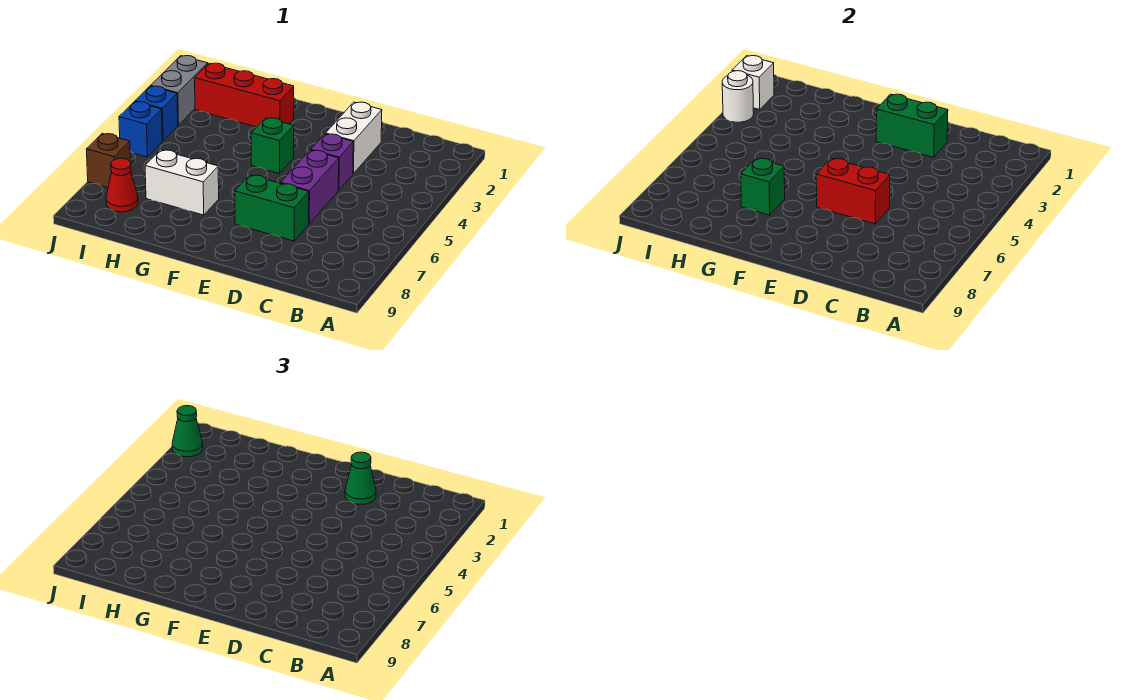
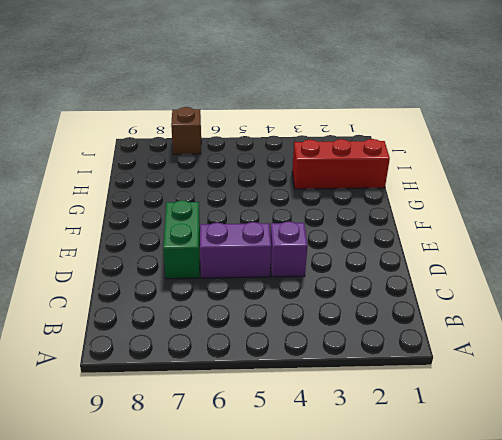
red 1x3 brick [292,139,390,189] -> red 1x3 brick turned to [195,63,294,127]
none -> white 1x2 brick [326,102,382,174]
none -> green 1x1 brick [251,118,294,174]
none -> white 1x2 brick [145,150,219,215]

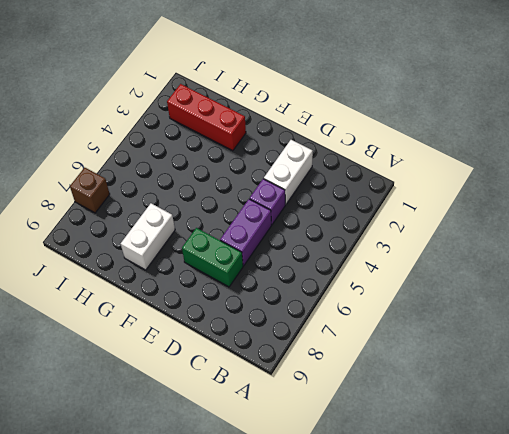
white 1x2 brick [121,203,175,270] -> white 1x2 brick turned to [145,150,219,215]
none -> green 1x1 brick [251,118,294,174]
none -> red 1x1 cone [106,158,138,212]
none -> grey 1x2 brick [151,56,208,125]

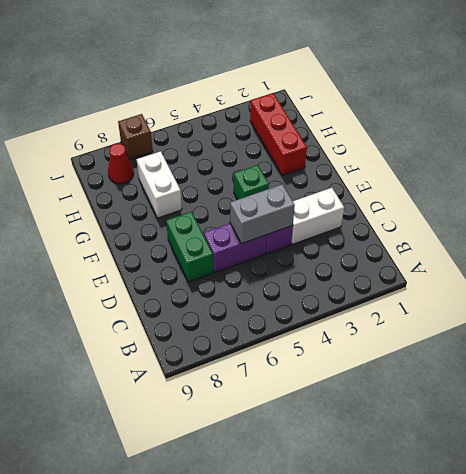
grey 1x2 brick [230,184,295,244] -> grey 1x2 brick moved to [151,56,208,125]
none -> blue 1x1 brick [135,86,178,141]
none -> blue 1x1 brick [119,102,162,157]
none -> green 1x2 brick [876,94,948,157]

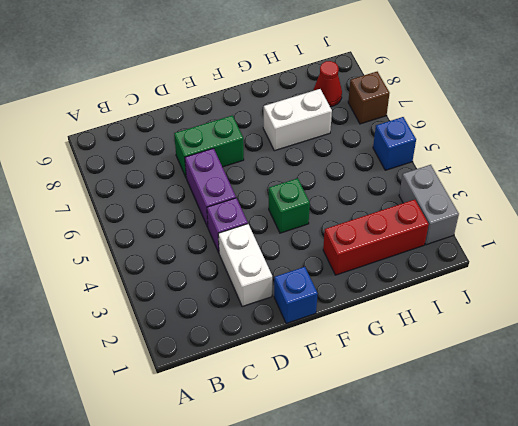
blue 1x1 brick [274,267,318,324] -> blue 1x1 brick moved to [135,86,178,141]
none -> green 1x2 brick [876,94,948,157]
none -> red 1x2 brick [816,158,890,224]
none -> green 1x1 brick [741,158,785,215]

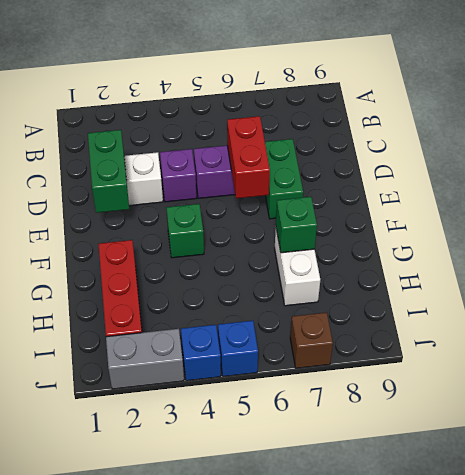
none -> red 1x1 cone [106,158,138,212]
none -> white 1x1 brick [732,56,774,110]
none -> white 1x1 round brick [722,71,754,122]

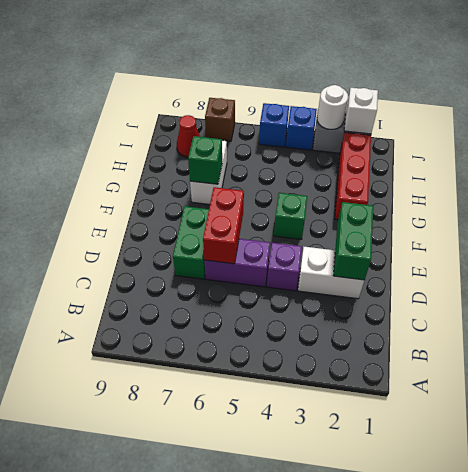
none -> green 1x1 cone [345,452,376,504]
none -> green 1x1 cone [172,406,203,457]

